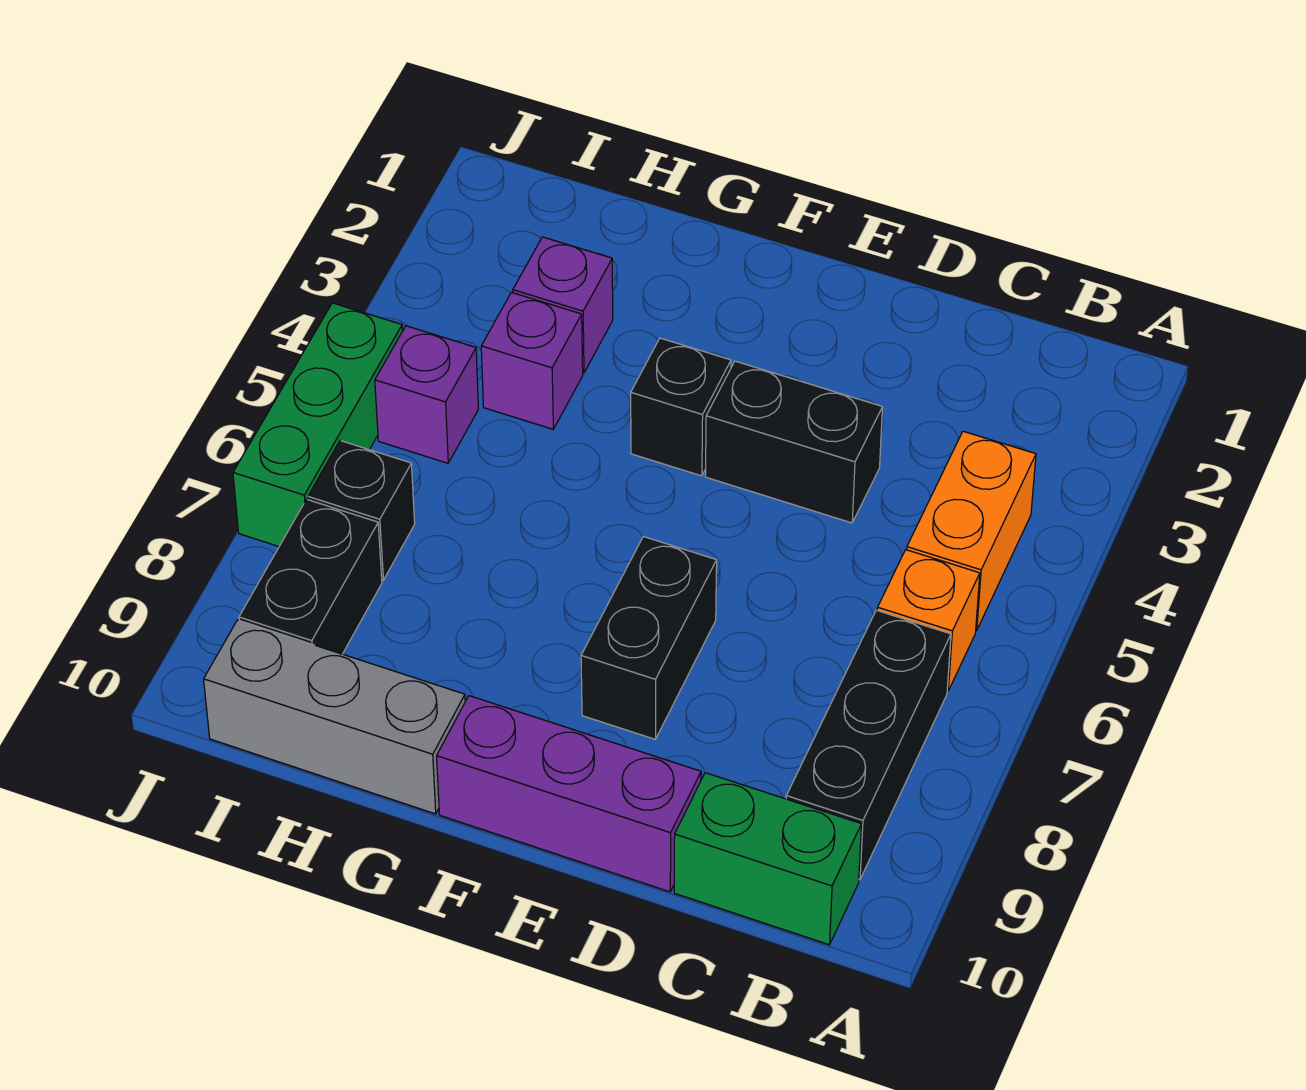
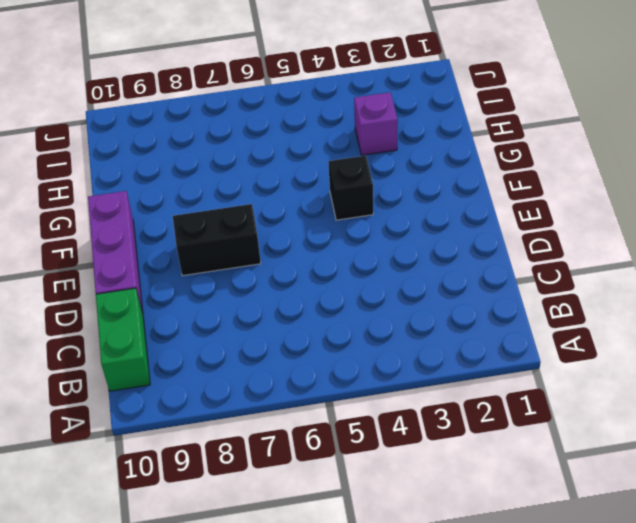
none -> orange 1x2 brick [907,431,1036,631]
none -> orange 1x1 brick [877,550,980,691]
none -> black 1x3 brick [786,610,951,880]

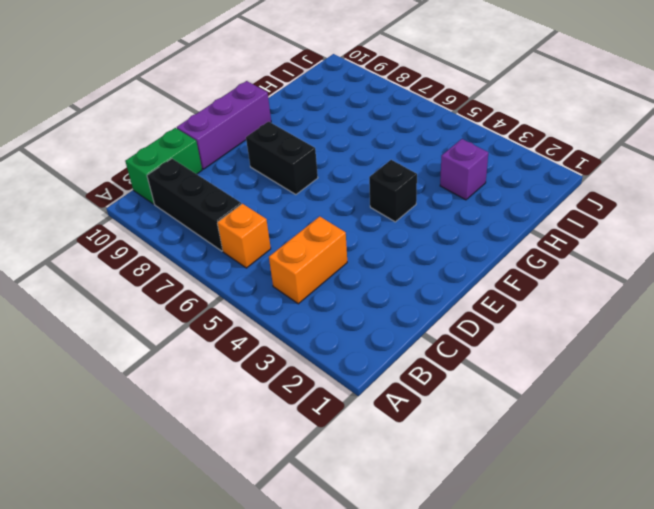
orange 1x2 brick [269,216,347,304] -> orange 1x2 brick turned to [907,431,1036,631]
none -> black 1x2 brick [705,361,883,523]
none -> grey 1x3 brick [204,620,465,814]
none -> purple 1x1 brick [481,292,583,429]

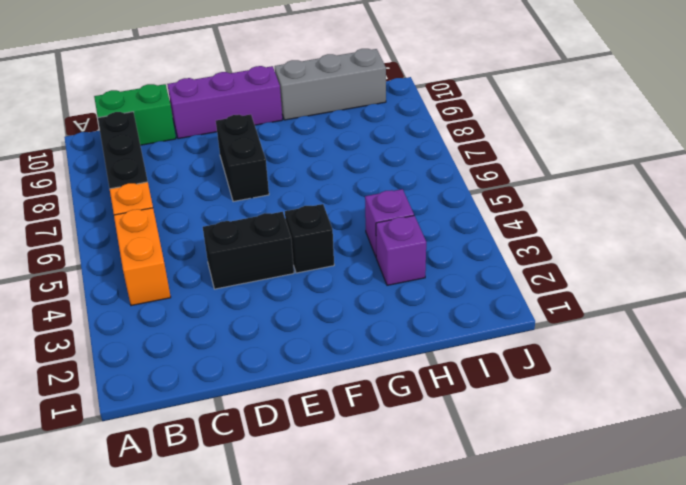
none -> purple 1x1 brick [375,326,478,463]
none -> black 1x1 brick [308,441,415,580]
none -> black 1x2 brick [239,499,382,654]

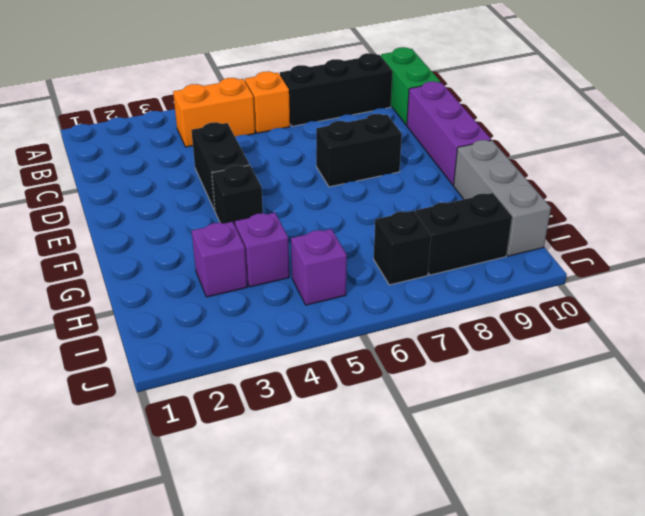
none -> green 1x3 brick [233,303,403,546]

